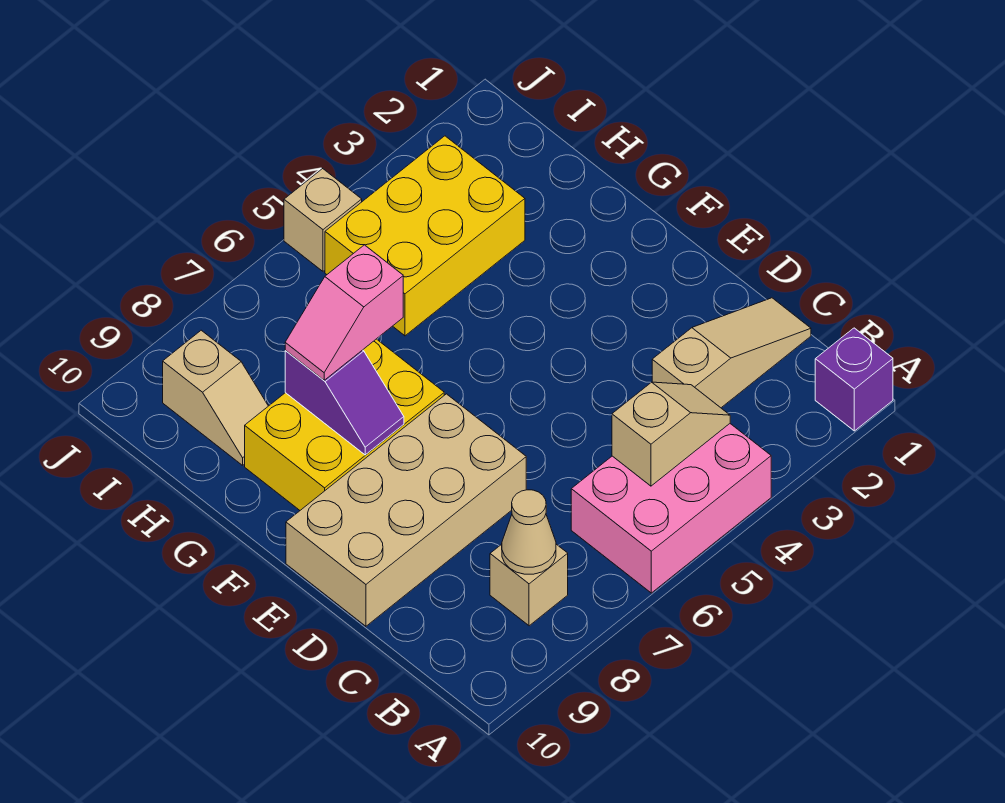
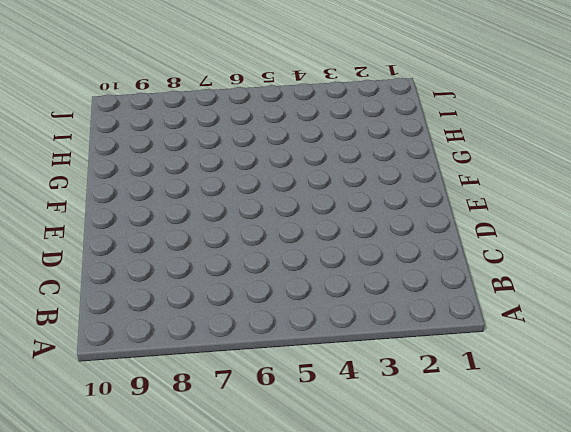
none -> purple 1x1 brick [815,328,893,431]
none -> pink 2x3 brick [571,424,771,593]
none -> tan 1x1 brick [490,544,568,626]

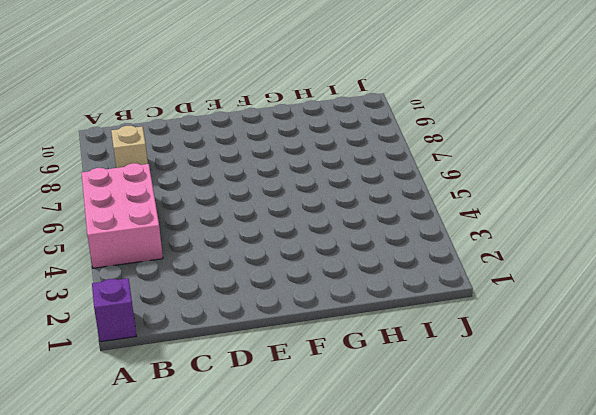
none -> tan 1x3 slope [652,298,811,408]
none -> tan 2x4 brick [286,394,526,626]
none -> yellow 2x3 brick [245,339,444,510]

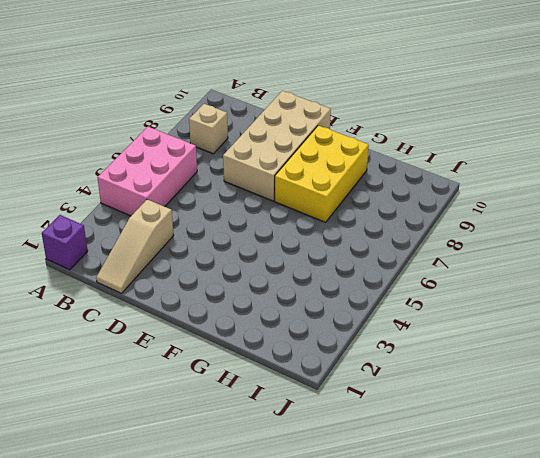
none -> yellow 2x3 brick [325,136,525,336]
none -> tan 1x2 slope [163,330,268,465]
none -> tan 1x1 brick [284,169,362,271]

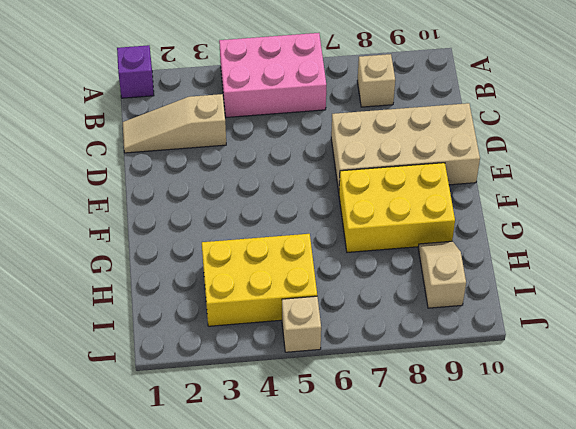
none -> tan 1x2 slope [612,382,730,486]
none -> tan 1x1 cone [502,490,556,574]
none -> purple 1x2 slope [285,350,404,455]

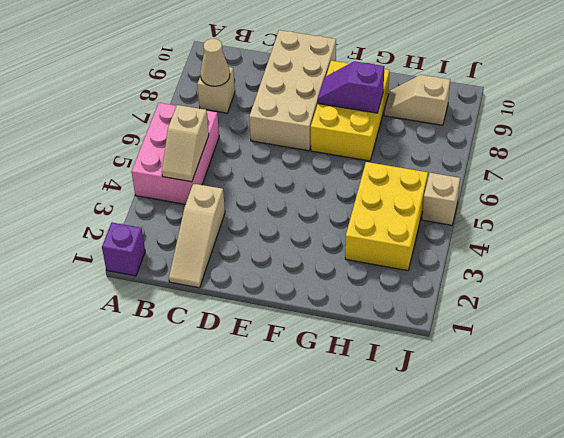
none -> pink 1x2 slope [285,245,403,380]

